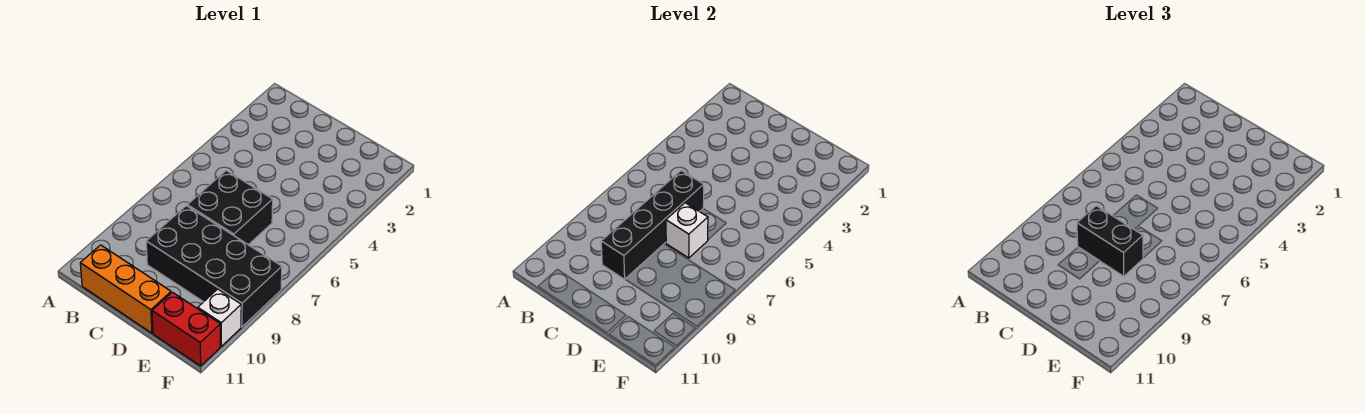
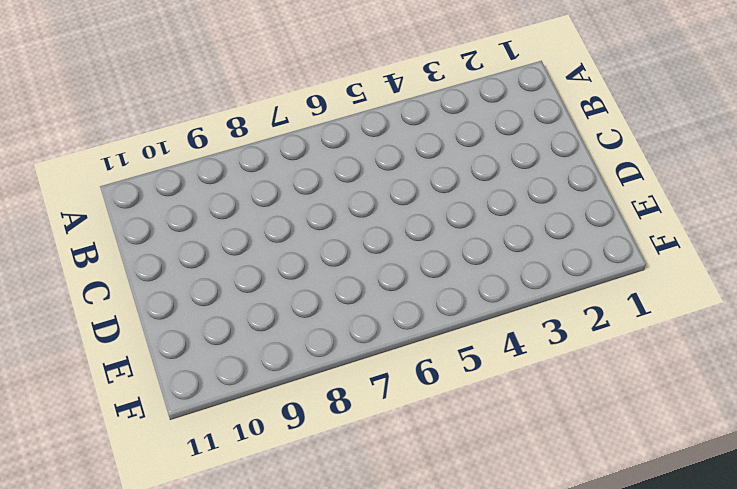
none -> orange 1x3 brick [80,245,171,333]
none -> black 2x2 brick [187,170,273,245]

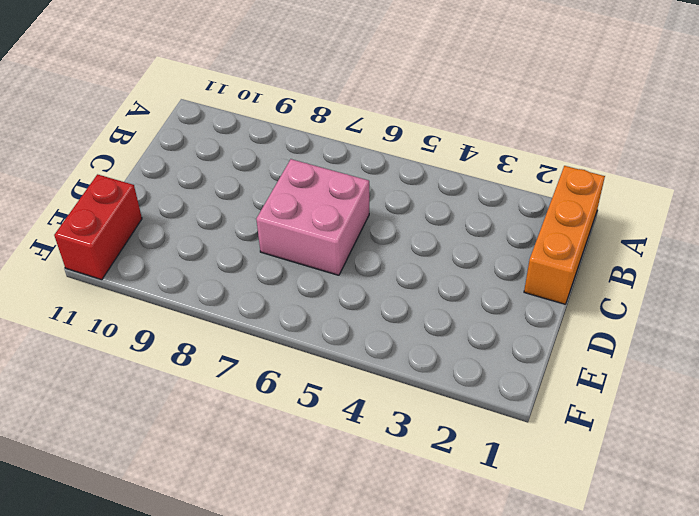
orange 1x3 brick [524,166,605,304] -> orange 1x3 brick moved to [80,245,171,333]
pink 2x2 brick [256,159,369,275] -> black 2x2 brick [187,170,273,245]
none -> black 2x4 brick [146,206,282,327]
none -> white 1x1 brick [198,289,241,346]

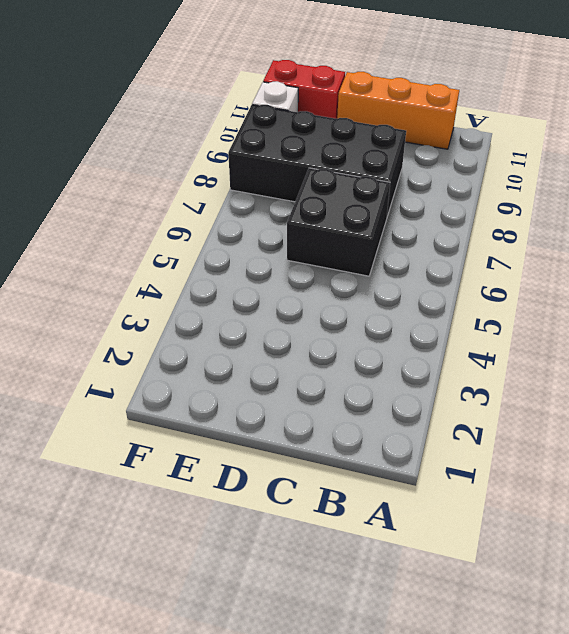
none -> black 1x4 brick [601,170,704,279]
none -> white 1x1 brick [666,203,708,258]

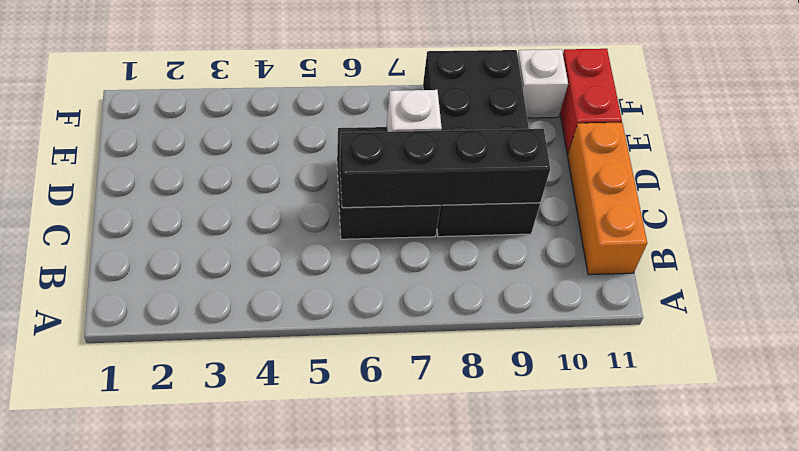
none -> black 1x2 brick [1077,206,1143,276]

